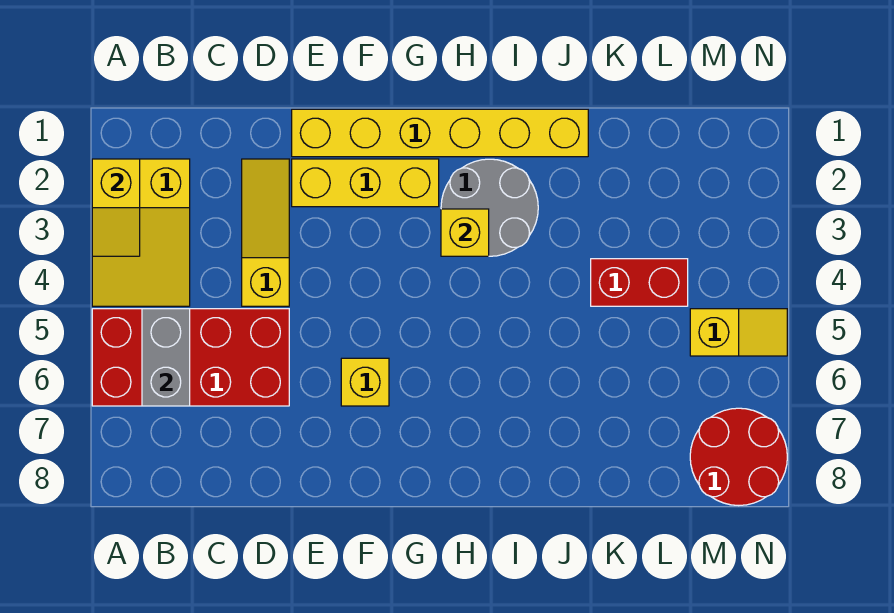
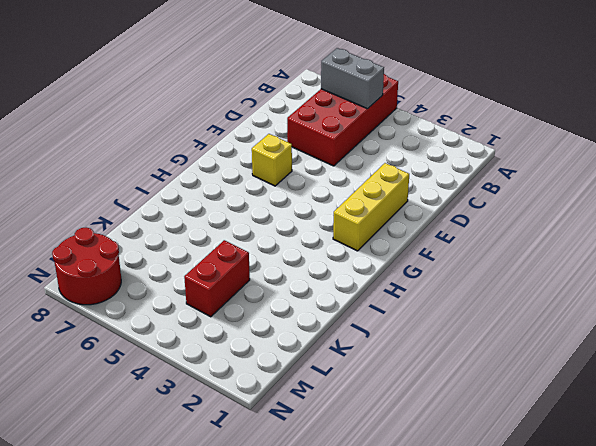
none -> yellow 2x3 slope [92,159,190,306]
none -> yellow 1x3 slope [242,159,289,306]
none -> yellow 1x6 brick [292,109,588,157]

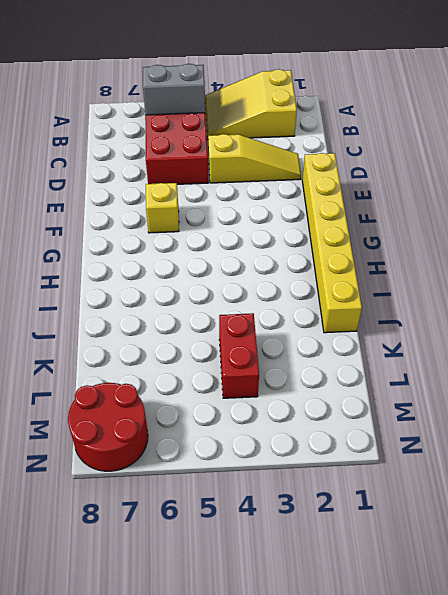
none -> yellow 1x3 brick [292,159,439,207]
none -> grey 2x2 round brick [441,159,538,256]
none -> yellow 1x2 slope [690,309,787,356]

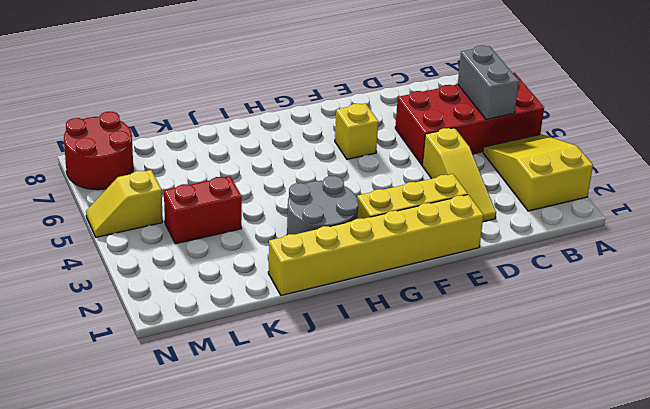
none -> yellow 1x2 slope [92,159,140,256]
none -> yellow 1x1 brick [441,209,489,256]

